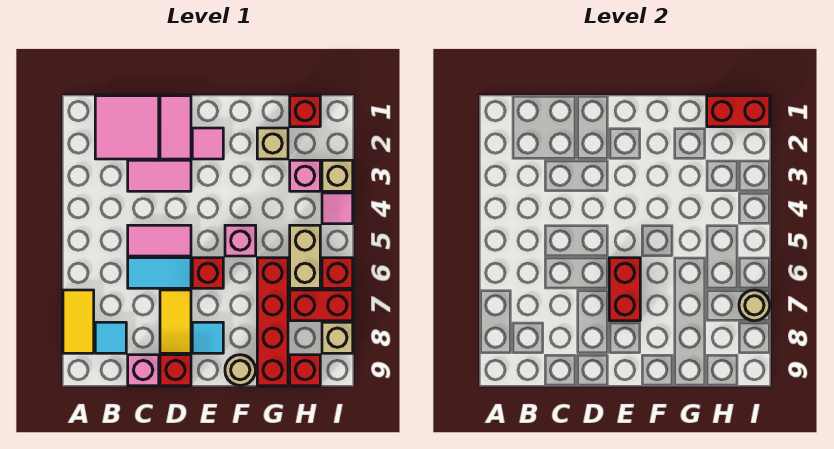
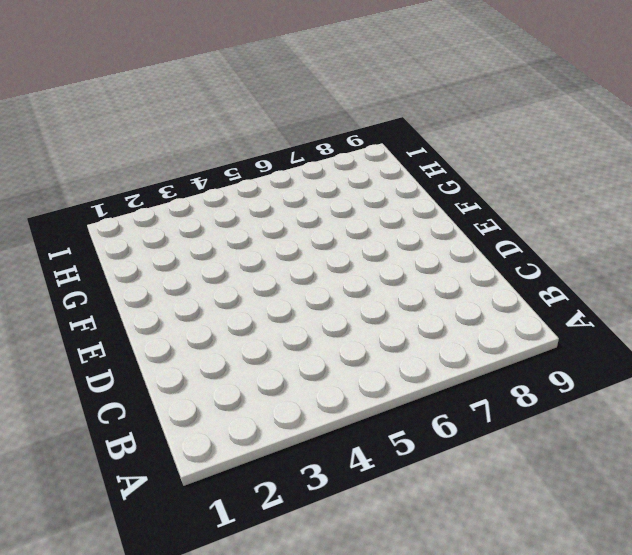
none -> yellow 1x2 tile [63,290,94,353]
none -> pink 2x2 tile [95,96,159,159]
none -> cyan 1x1 tile [95,322,126,353]

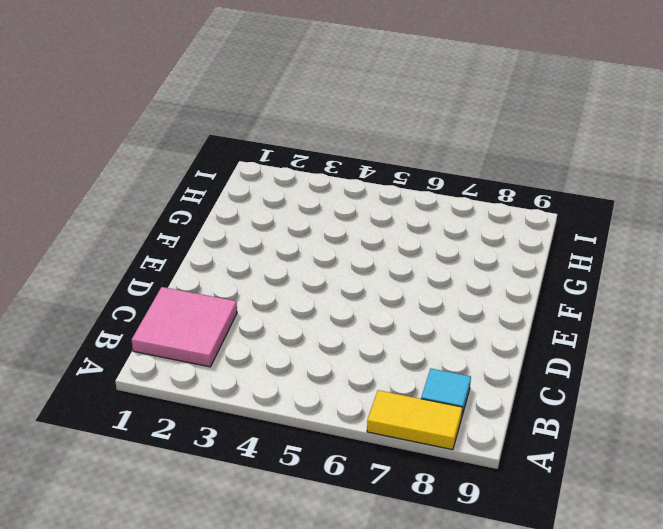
none -> pink 1x2 tile [128,160,191,191]
none -> pink 1x2 tile [128,225,191,256]
none -> cyan 1x2 tile [128,258,191,288]

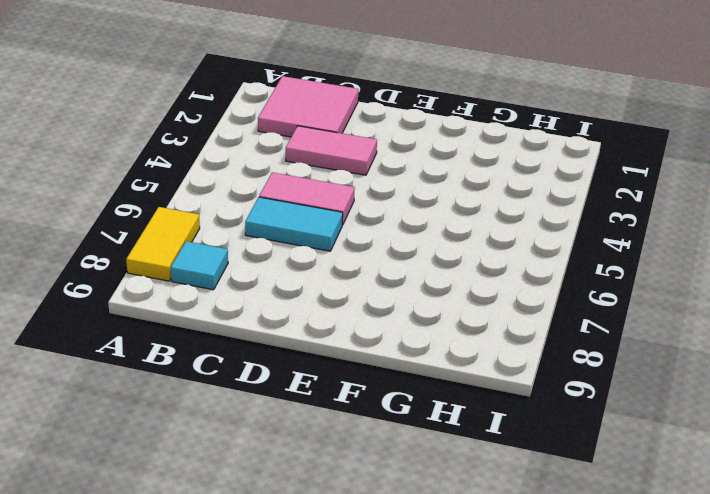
none -> pink 1x1 brick [128,355,159,386]
none -> pink 1x2 tile [160,96,191,159]
none -> yellow 1x2 tile [160,290,191,353]

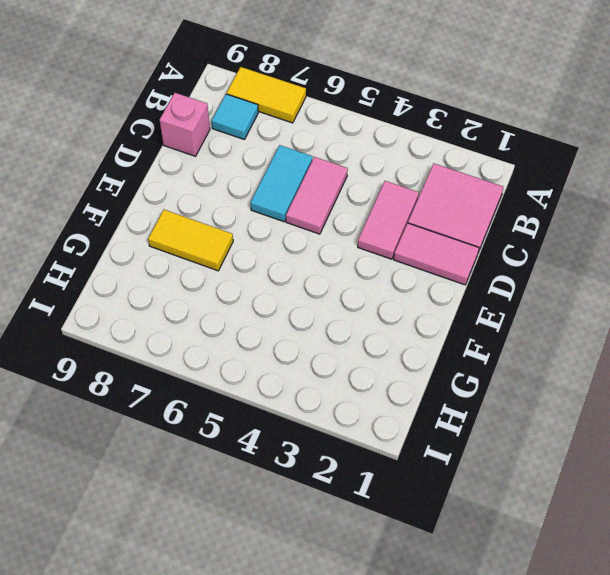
yellow 1x2 tile [148,210,233,271] -> yellow 1x2 tile moved to [160,290,191,353]
none -> red 1x1 brick [160,355,191,386]
none -> pink 1x1 tile [192,128,223,159]
none -> red 1x1 brick [192,258,223,288]

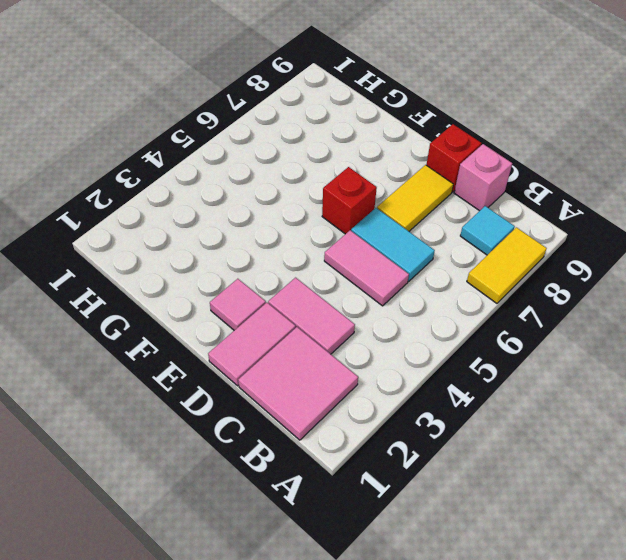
none -> cyan 1x1 tile [192,322,223,353]
none -> pink 1x1 brick [225,225,256,256]
none -> tan 1x1 round brick [225,355,256,386]

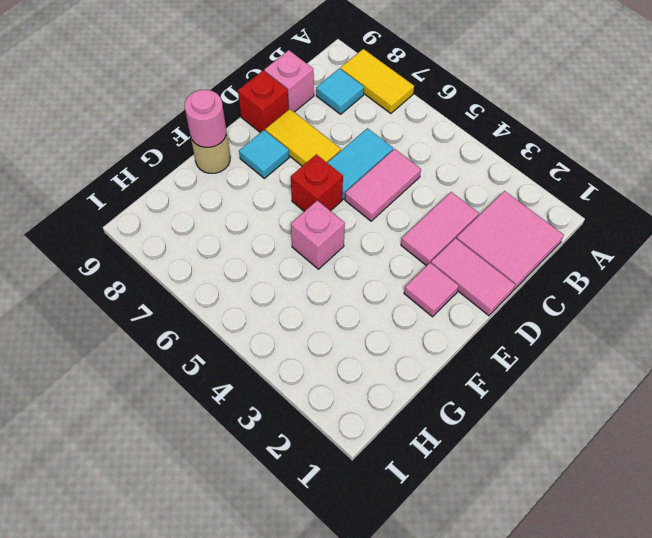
pink 1x1 round brick [185,90,226,147] -> none
none -> tan 1x1 brick [257,128,288,159]
none -> red 1x4 brick [257,258,288,386]
none -> red 1x1 brick [290,96,320,127]

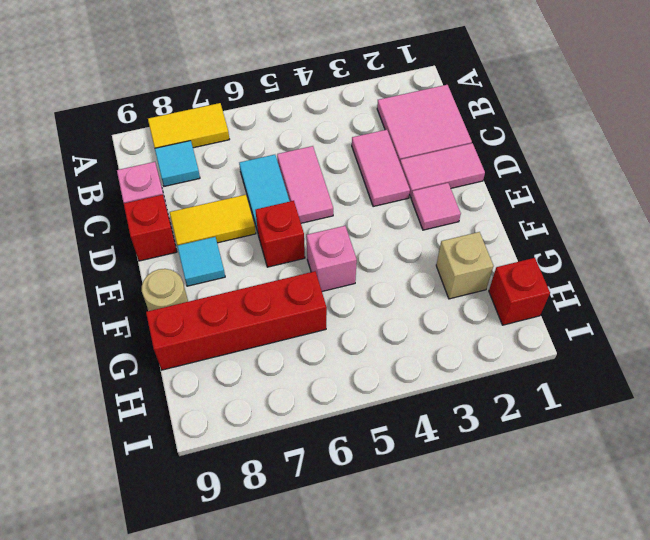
none -> pink 1x1 brick [290,160,320,191]
none -> tan 1x2 brick [290,225,320,288]
none -> red 1x2 brick [290,290,353,321]

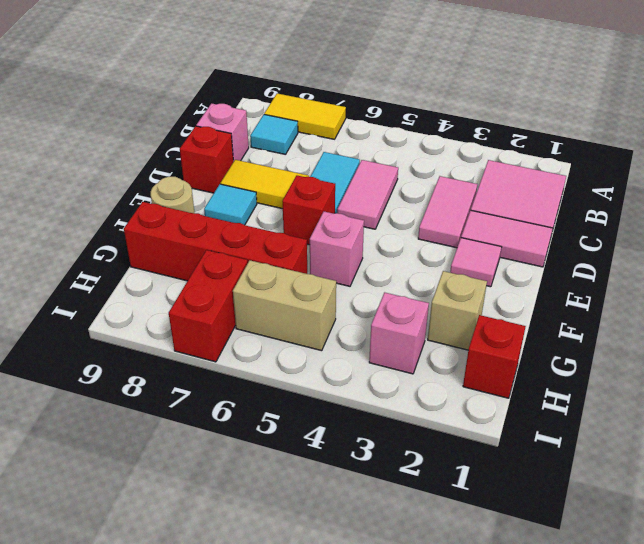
none -> red 1x1 brick [290,355,320,386]
none -> tan 1x1 brick [322,160,353,191]
none -> pink 1x1 tile [322,193,353,224]

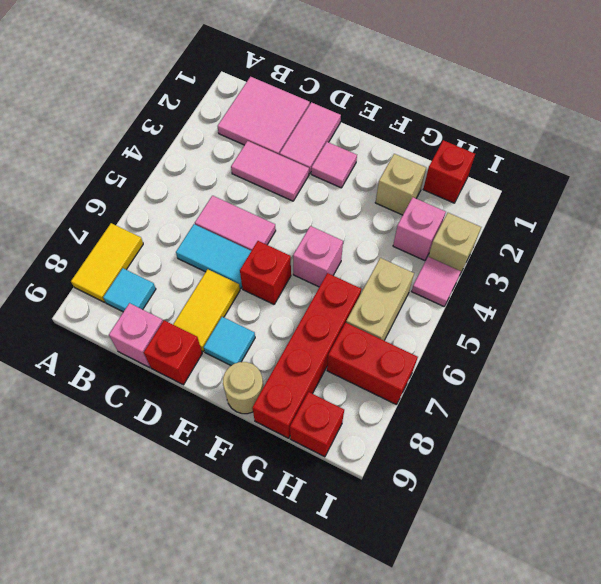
none -> red 1x1 brick [322,258,353,288]
none -> tan 1x1 brick [322,322,353,353]
none -> red 1x2 brick [609,258,640,321]

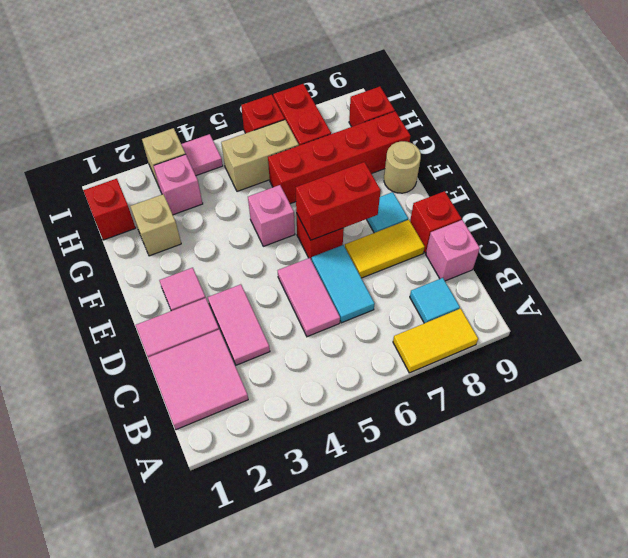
none -> tan 1x1 brick [322,322,353,353]
none -> red 1x2 brick [707,96,770,127]
none -> tan 1x1 round brick [739,290,770,321]

